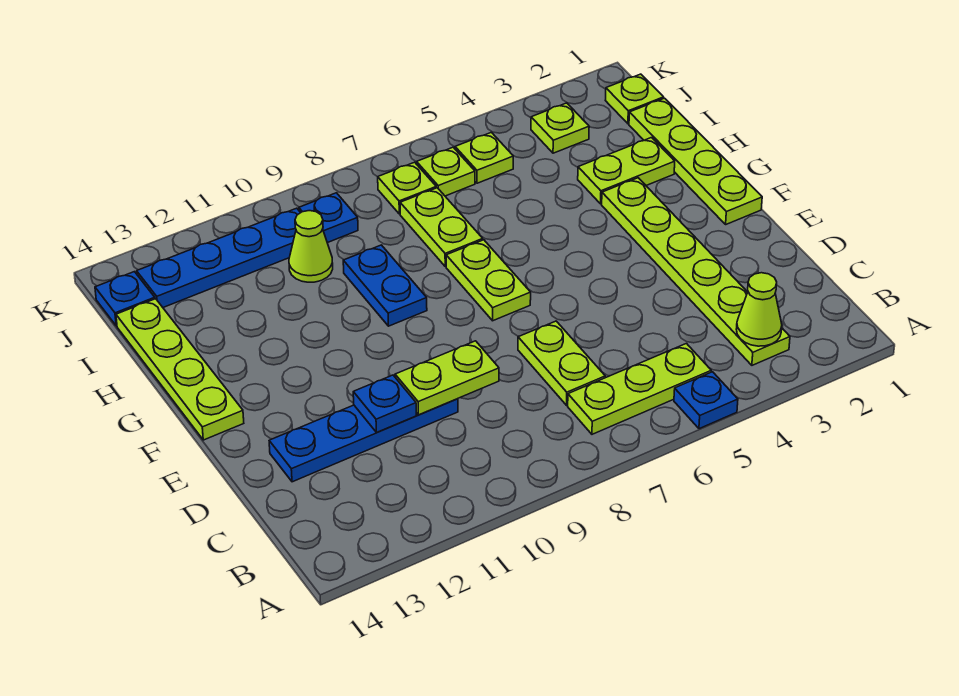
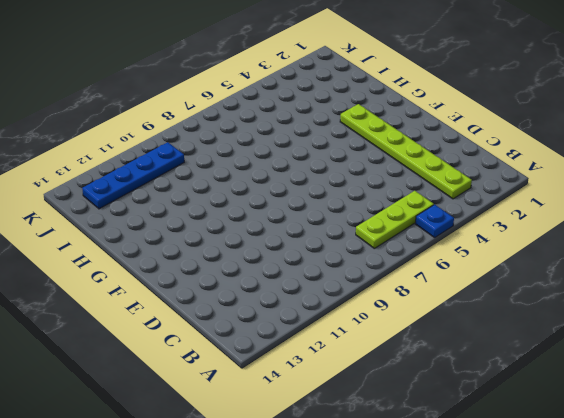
none -> lime 1x2 plate [518,321,605,405]
none -> blue 1x4 plate [269,399,458,482]
none -> lime 1x4 plate [629,98,762,224]

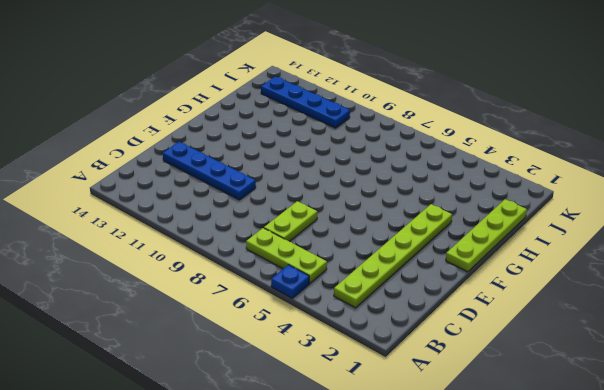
none -> lime 1x2 plate [446,240,531,321]
none -> lime 1x4 plate [116,299,244,440]
none -> blue 1x2 plate [343,245,427,326]

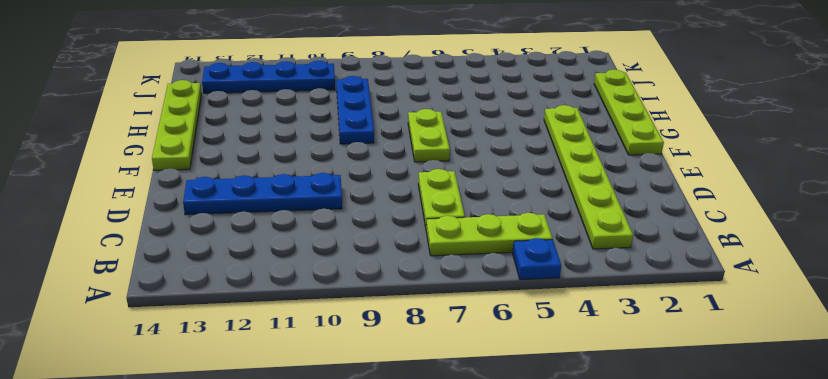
blue 1x3 plate [336,76,374,144] -> blue 1x2 plate [343,245,427,326]
none -> lime 1x2 plate [578,138,675,204]
none -> lime 1x2 plate [400,188,483,266]
none -> lime 1x1 cone [289,211,333,282]

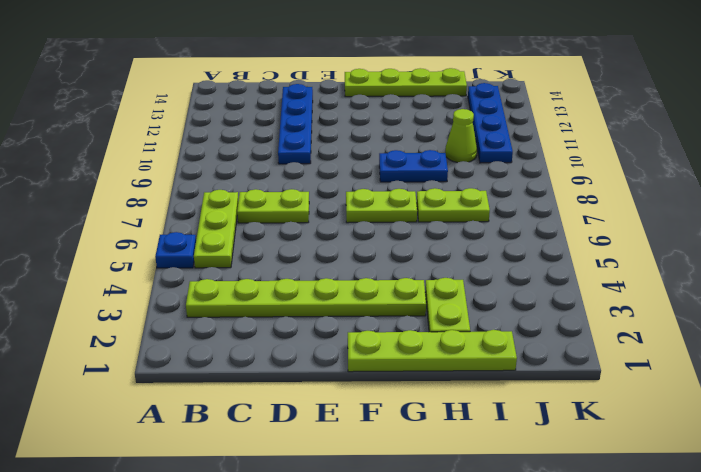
none -> lime 1x1 plate [605,74,664,124]
none -> lime 1x1 plate [531,103,589,153]
none -> lime 1x1 plate [455,132,513,183]

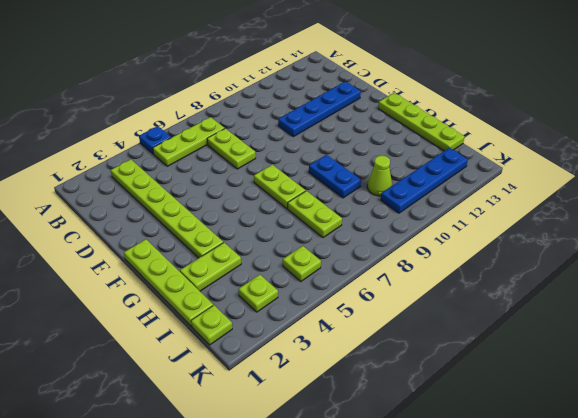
none -> lime 1x1 plate [417,147,475,196]
none -> lime 1x1 plate [378,162,436,214]
none -> blue 1x1 plate [299,193,358,243]

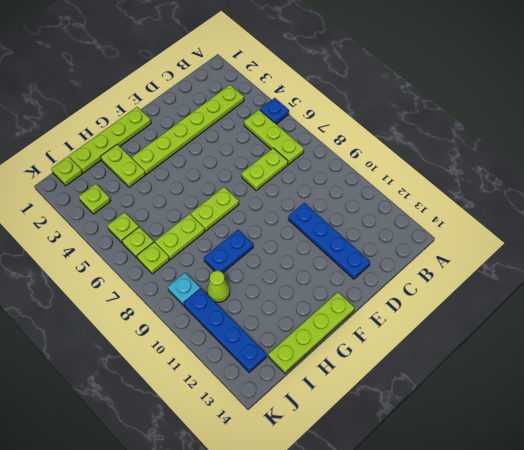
cyan 1x1 plate [168,273,200,306] -> blue 1x1 plate [299,193,358,243]
none -> blue 1x1 plate [95,272,155,326]
none -> lime 1x1 cone [736,273,782,346]
none -> lime 1x2 plate [395,341,499,415]

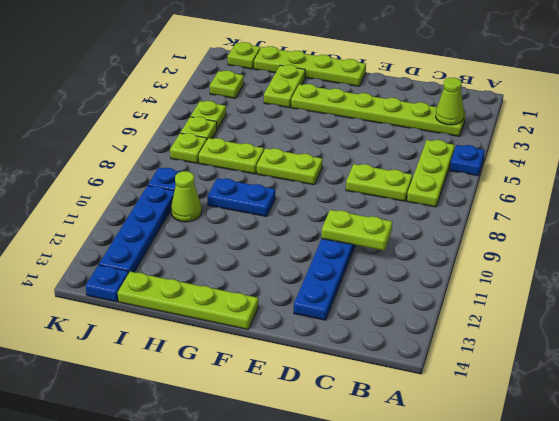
lime 1x2 plate [322,210,392,250] -> lime 1x2 plate turned to [395,341,499,415]
none -> blue 1x1 plate [353,375,416,432]

